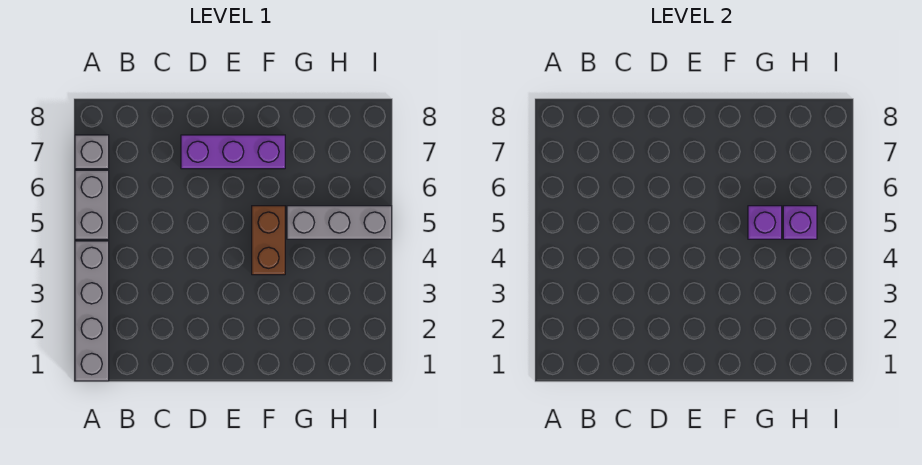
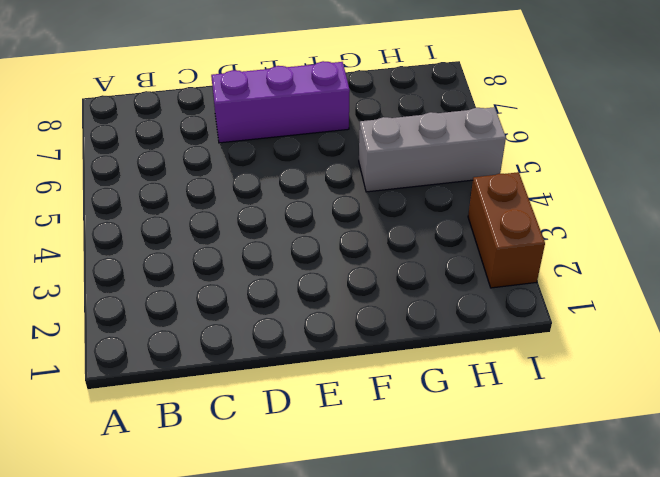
brown 1x2 brick [468,172,545,288] -> brown 1x2 brick moved to [252,206,285,275]
none -> grey 1x4 brick [75,241,109,381]
none -> grey 1x2 brick [75,170,109,239]

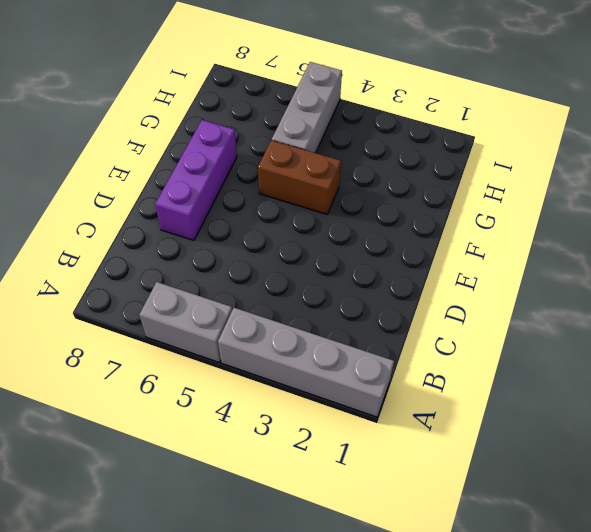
none -> grey 1x1 brick [75,135,109,169]
none -> purple 1x1 brick [748,206,782,239]

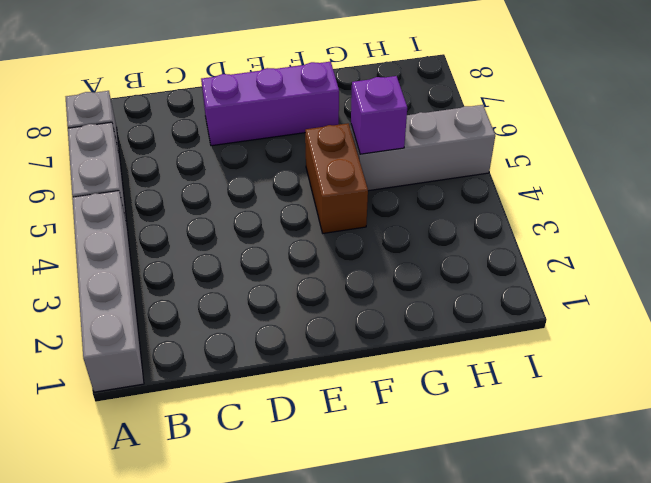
none -> purple 1x1 brick [783,206,817,239]

